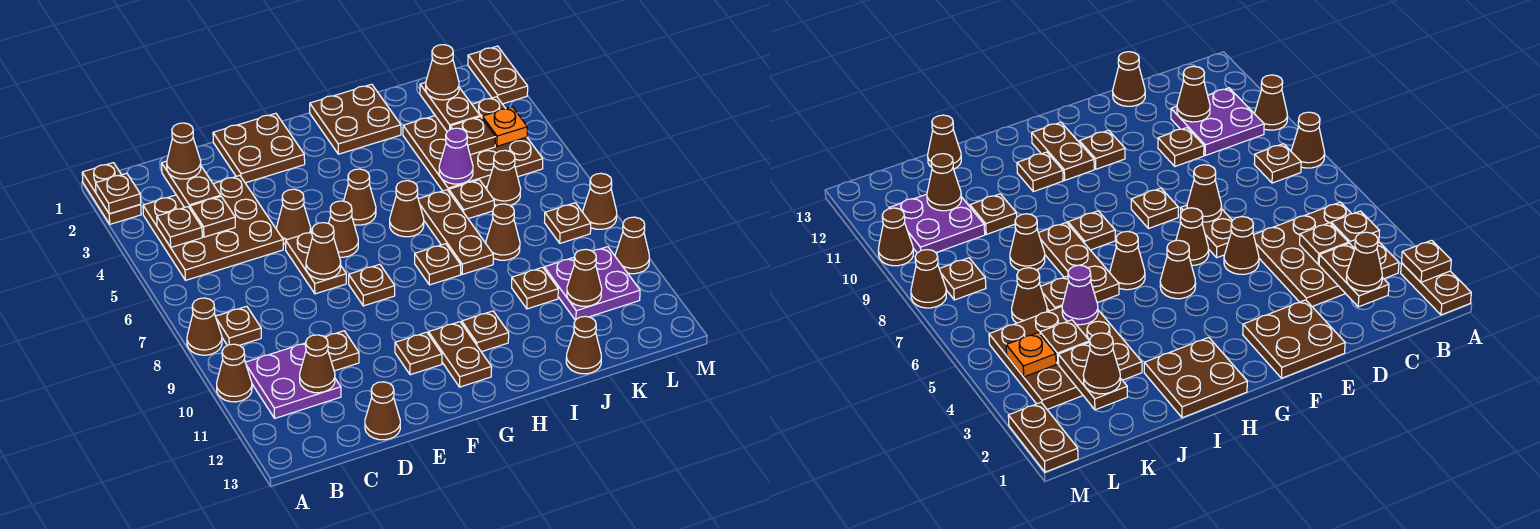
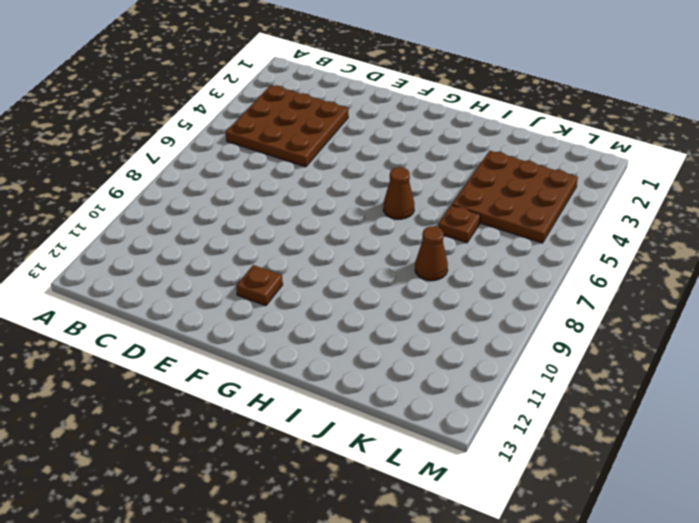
none -> brown 1x2 plate [82,163,141,224]
none -> brown 1x1 cone [187,298,222,355]
none -> brown 1x1 cone [217,344,252,402]
none -> brown 1x1 plate [215,306,261,346]

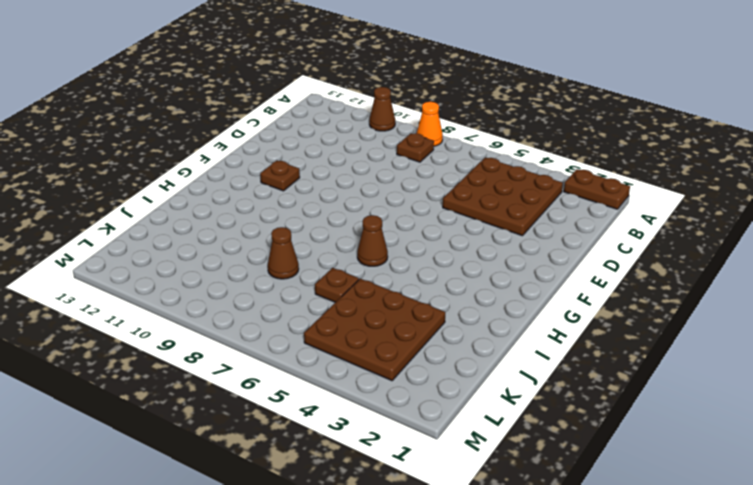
orange 1x1 cone [417,102,443,146] -> brown 1x1 cone [187,298,222,355]
none -> purple 2x2 plate [245,343,341,418]
none -> brown 1x1 plate [325,331,359,371]
none -> brown 1x1 cone [365,382,400,440]
none -> brown 2x2 plate [213,113,305,183]

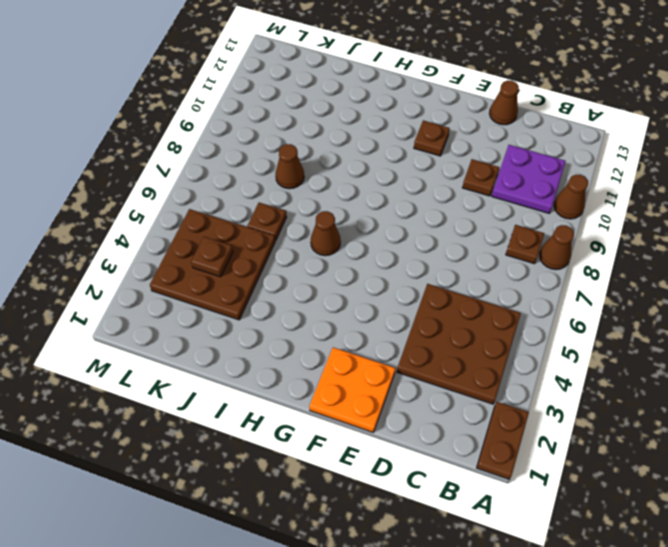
orange 2x2 plate [309,347,395,432] -> brown 2x2 plate [213,113,305,183]
none -> brown 1x1 cone [277,189,311,244]
none -> brown 1x2 plate [286,232,346,294]
none -> brown 1x1 cone [329,201,358,257]
none -> brown 1x1 plate [349,264,395,306]

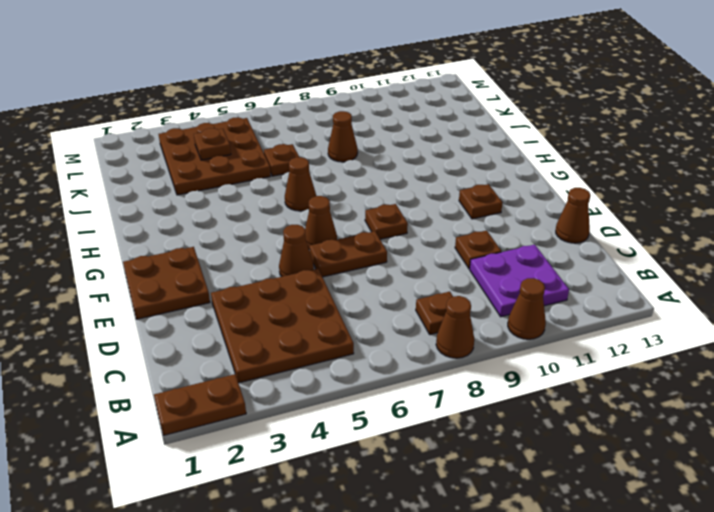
none -> brown 1x1 cone [344,169,376,225]
none -> brown 1x2 plate [428,322,492,387]
none -> brown 2x2 plate [310,84,401,154]
none -> brown 1x1 plate [415,244,461,285]

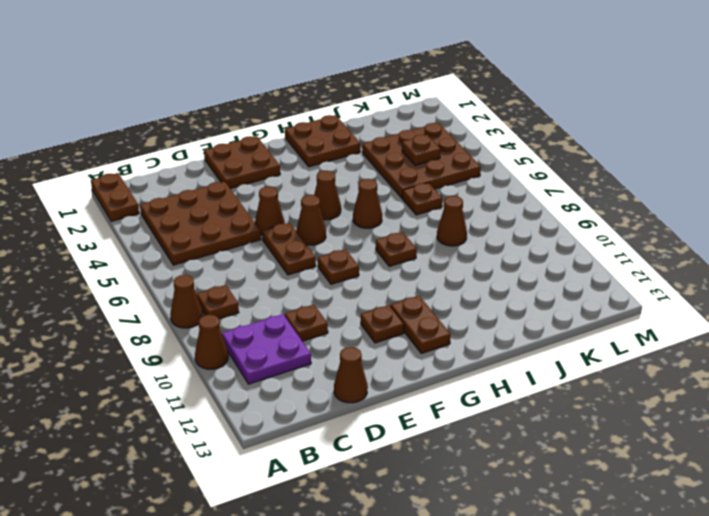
none -> brown 1x1 plate [462,311,509,352]
none -> brown 1x3 plate [418,190,493,274]
none -> brown 1x1 plate [512,267,558,309]
none -> brown 1x1 cone [566,316,601,374]

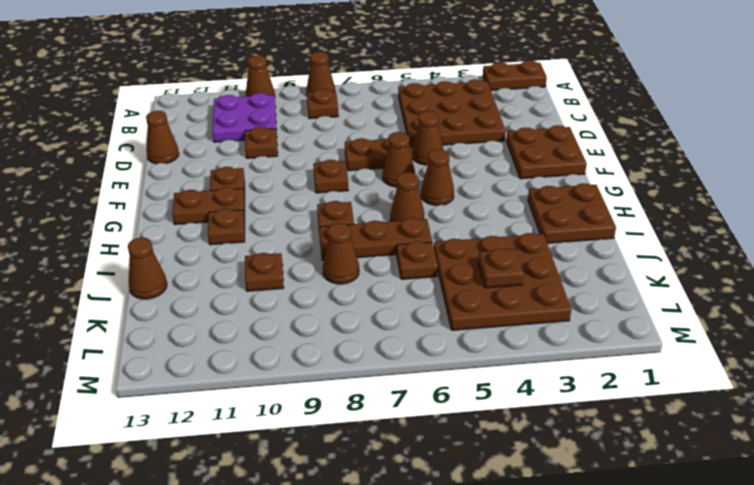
none -> brown 1x1 cone [487,150,521,205]
none -> purple 2x2 plate [544,247,640,320]
none -> brown 1x1 plate [545,203,591,243]
none -> brown 1x2 plate [468,46,528,104]

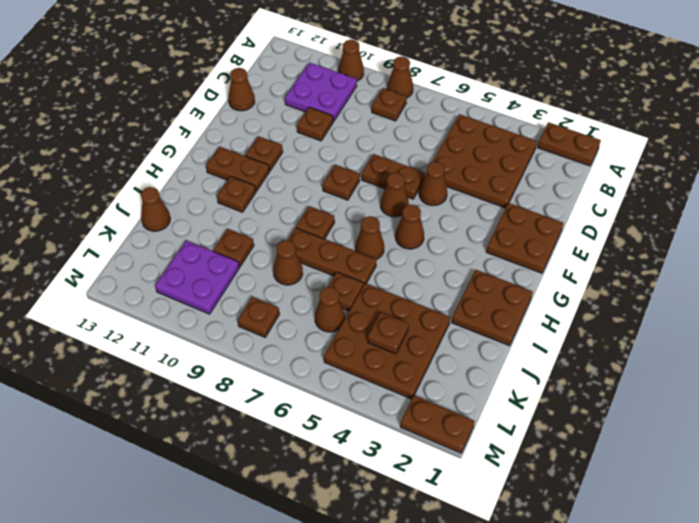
none -> brown 1x1 cone [583,173,617,229]
none -> brown 1x1 cone [615,217,649,274]
none -> brown 1x1 plate [96,173,141,214]
none -> brown 1x1 plate [157,207,202,247]

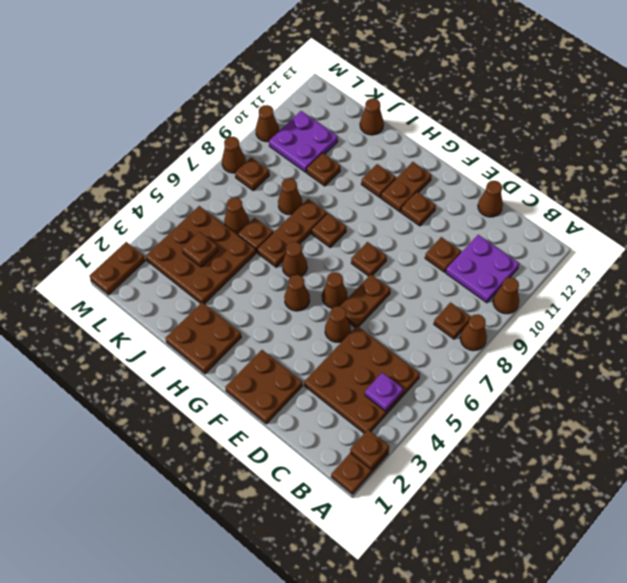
purple 1x1 plate [365,373,403,411] -> brown 1x1 plate [157,207,202,247]
none -> brown 1x2 plate [162,161,221,208]
none -> brown 1x1 plate [190,197,235,237]
none -> brown 1x1 cone [300,335,335,393]
none -> brown 1x1 cone [306,223,341,279]

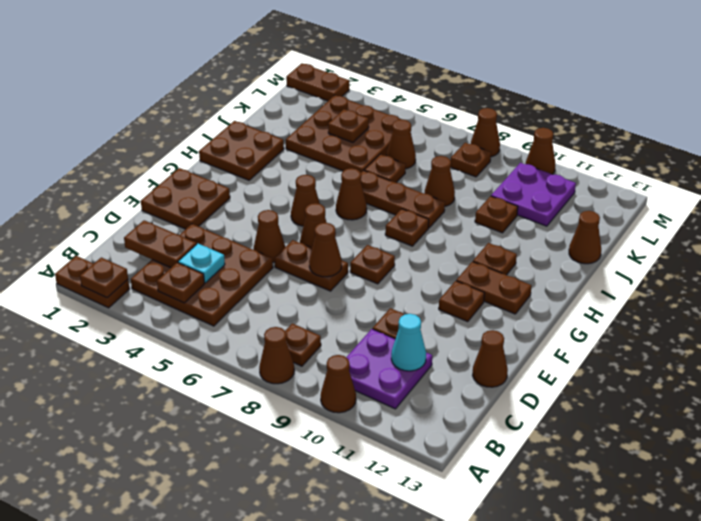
cyan 1x1 plate [178,244,225,283] -> brown 1x1 plate [190,197,235,237]
cyan 1x1 cone [391,314,426,371] -> brown 1x1 cone [300,335,335,393]
none -> purple 1x1 cone [439,128,473,184]
none -> brown 1x2 plate [420,82,480,131]
none -> brown 1x1 cone [567,249,602,306]
none -> orange 1x1 plate [482,107,527,146]

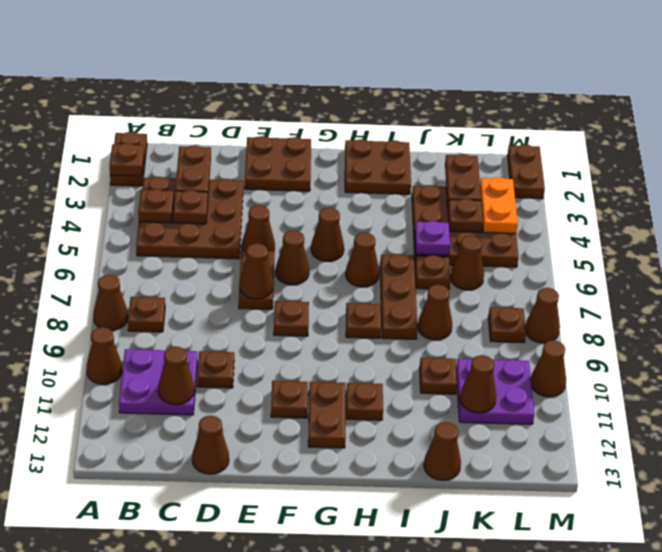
purple 1x1 plate [415,221,450,255] -> purple 1x1 cone [439,128,473,184]
orange 1x2 plate [480,177,518,233] -> orange 1x1 plate [482,107,527,146]
none -> brown 1x1 cone [167,123,201,179]
none -> brown 1x1 cone [426,45,459,100]

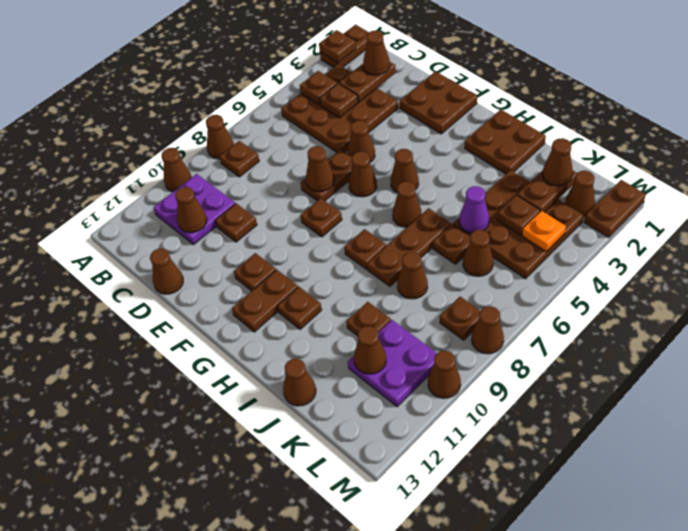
brown 1x1 cone [565,171,595,217] -> none

